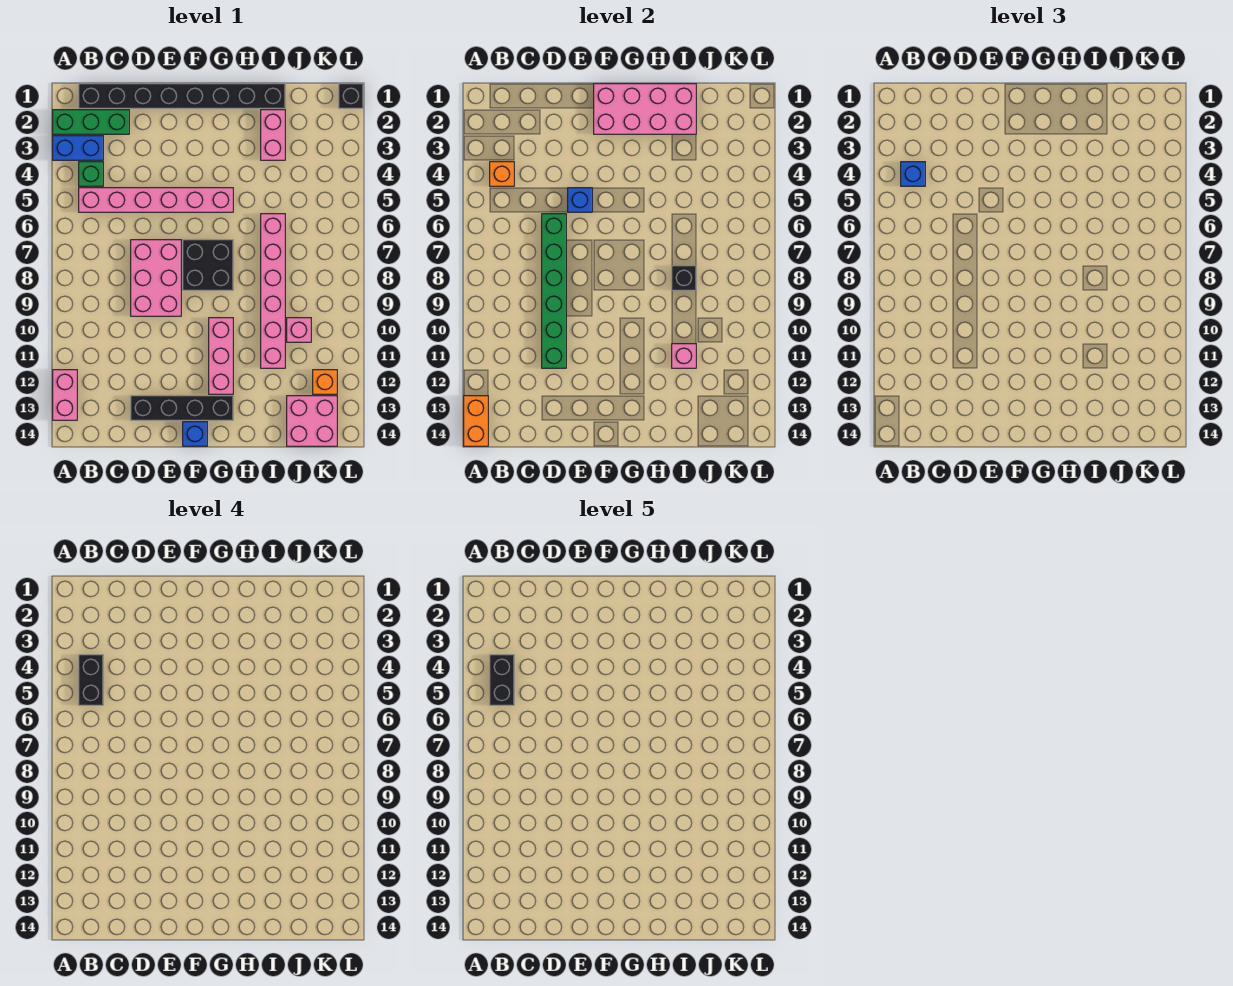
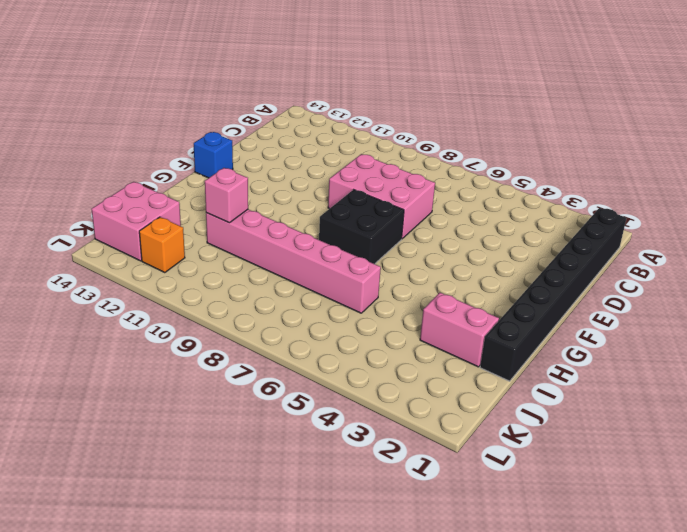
none -> green 1x3 brick [53,110,129,134]
none -> blue 1x2 brick [53,136,103,160]
none -> pink 1x2 brick [53,370,77,420]

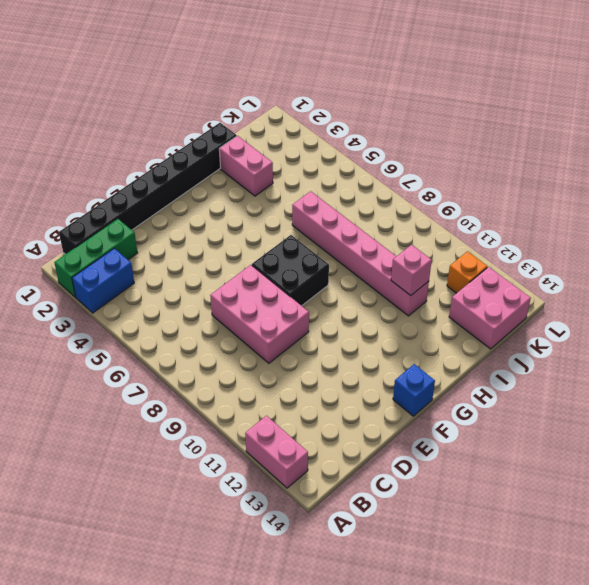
none -> green 1x1 brick [79,162,103,186]
none -> pink 1x6 brick [79,188,233,212]
none -> black 1x4 brick [131,396,233,420]

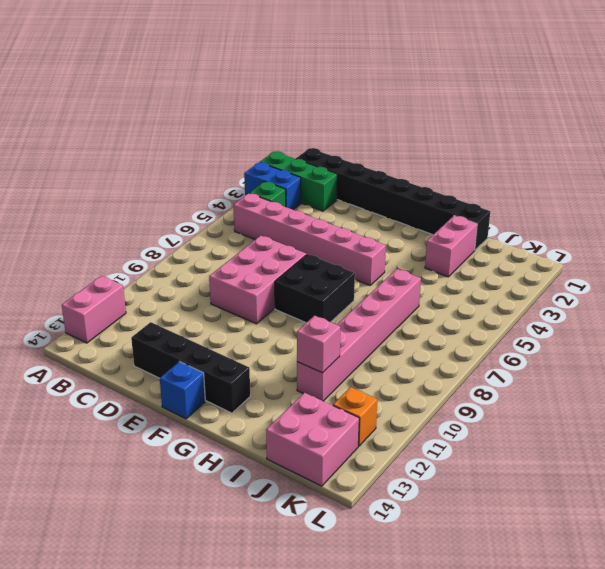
none -> pink 1x3 brick [209,318,233,394]
none -> pink 1x1 brick [287,318,311,342]
none -> black 1x1 brick [339,84,363,108]

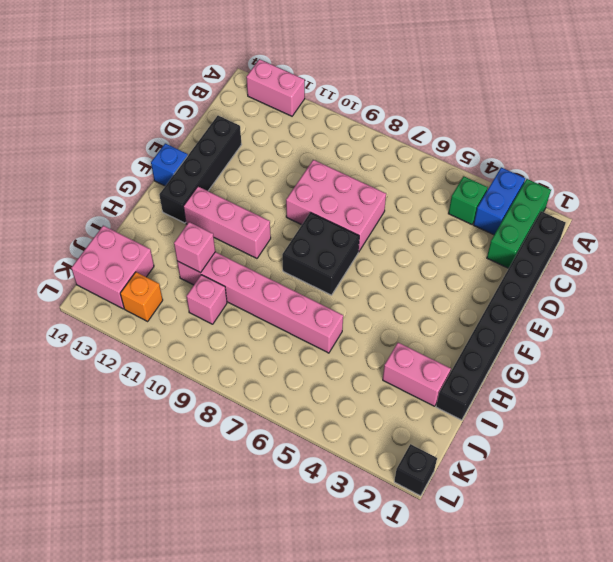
none -> pink 1x6 brick [79,188,233,212]
none -> orange 1x2 brick [464,396,488,446]
none -> orange 1x1 brick [490,162,514,186]

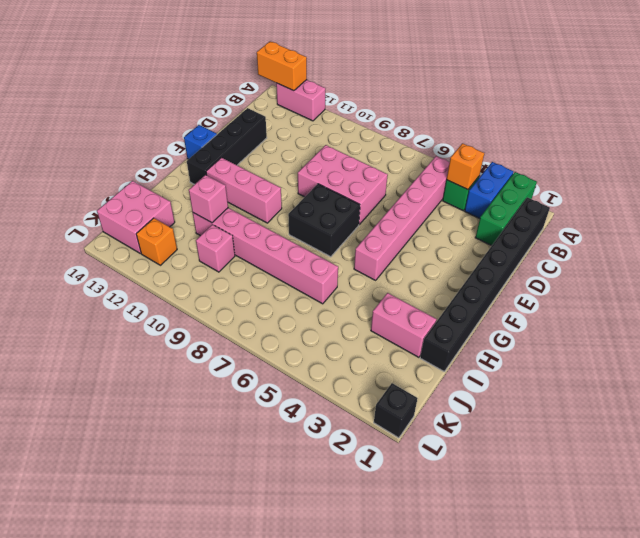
none -> green 1x6 brick [542,214,566,368]
none -> blue 1x1 brick [568,188,592,212]
none -> pink 2x4 brick [594,84,696,134]

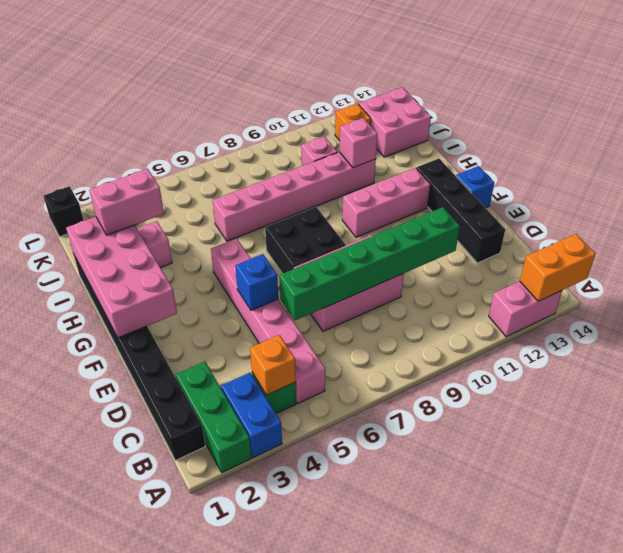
pink 1x2 brick [90,169,164,235] -> none
none -> black 1x1 brick [672,266,696,290]
none -> blue 1x1 brick [901,162,925,186]
none -> black 1x2 brick [79,655,103,705]

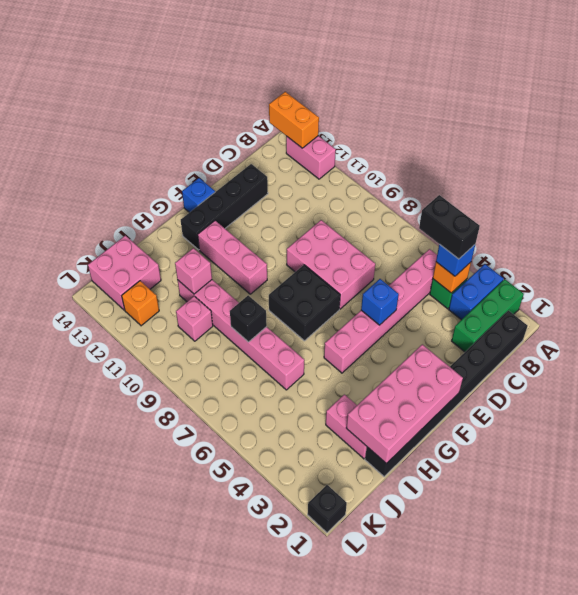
none -> green 1x6 brick [542,214,566,368]
none -> black 1x2 brick [490,655,514,705]

